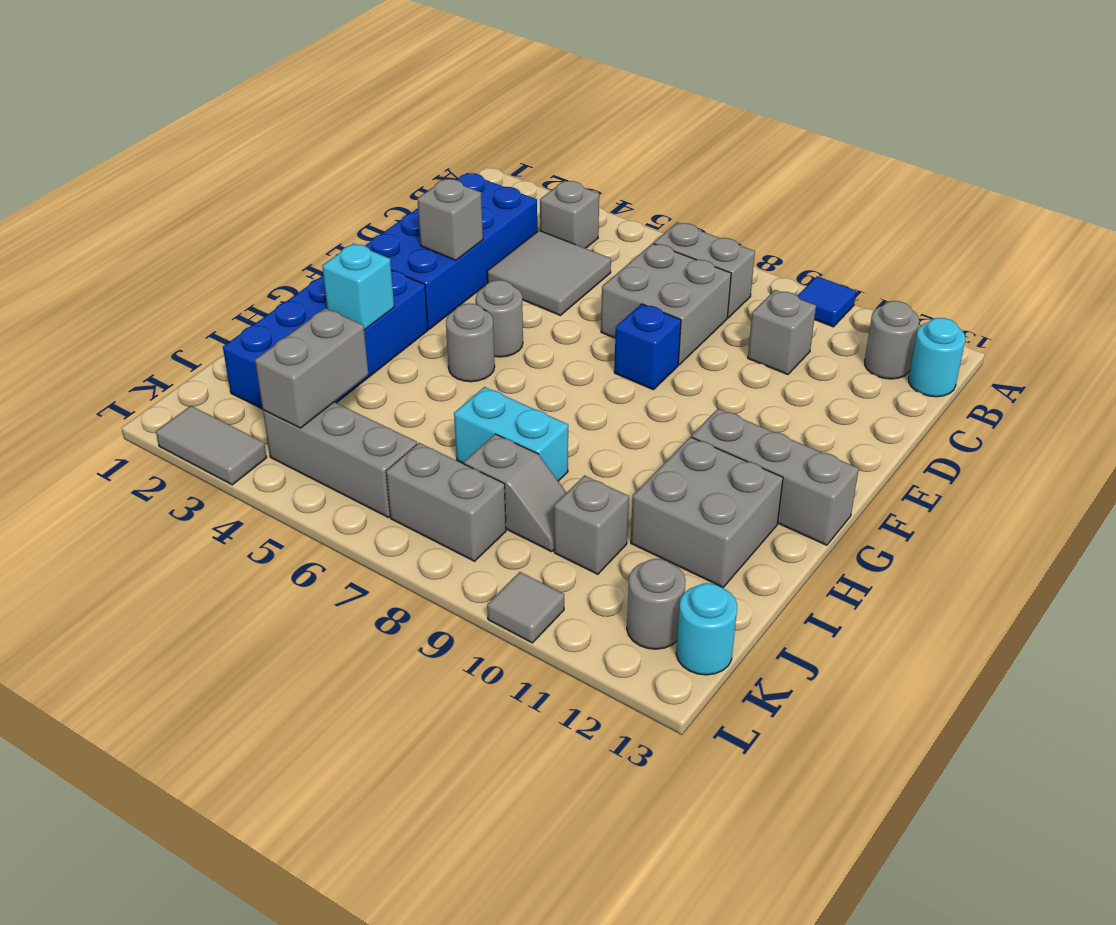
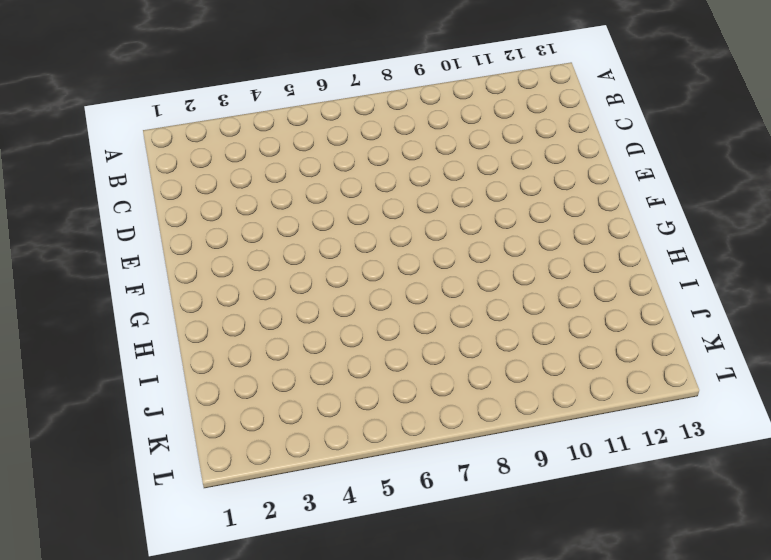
none -> blue 1x1 tile [797,276,856,327]
none -> grey 1x1 brick [540,181,599,248]
none -> grey 1x2 brick [654,222,755,318]

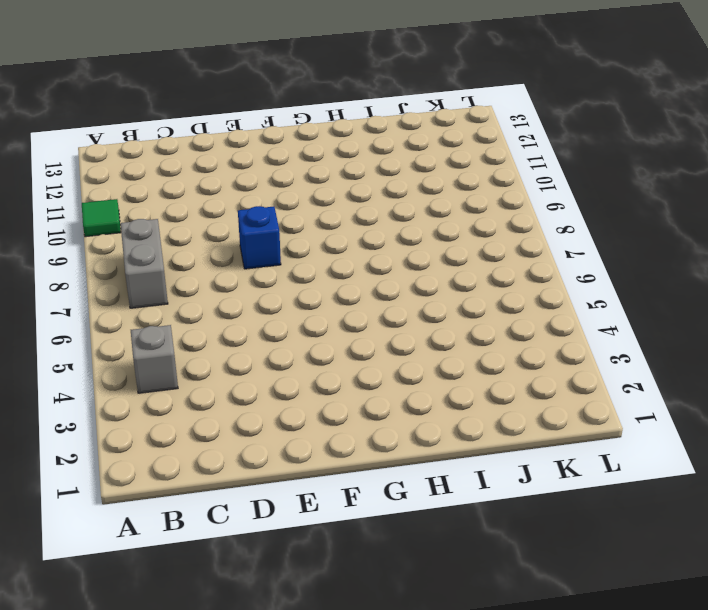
green 1x1 tile [82,199,121,237] -> blue 1x1 tile [797,276,856,327]
none -> grey 1x1 round brick [865,301,919,379]
none -> cyan 1x1 round brick [909,318,965,397]
none -> blue 2x4 brick [365,173,537,329]

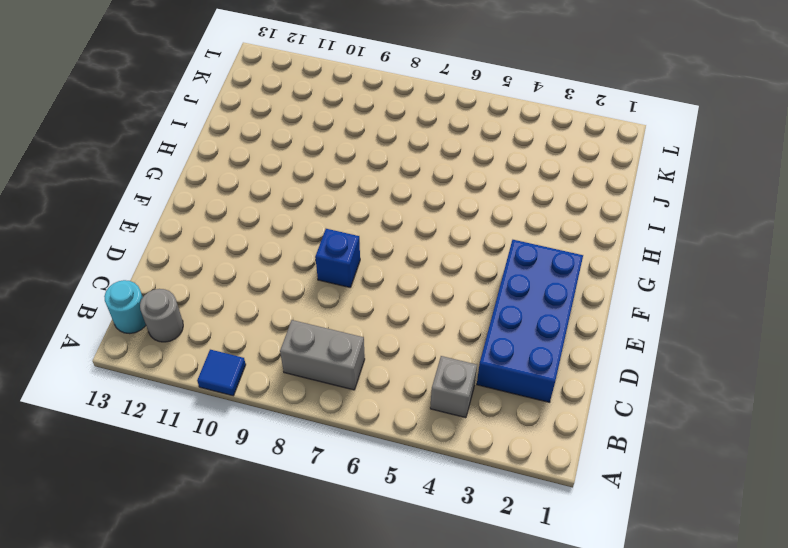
none -> grey 2x2 tile [487,231,611,315]
none -> grey 2x2 brick [601,243,731,365]
none -> grey 1x1 brick [748,290,816,375]

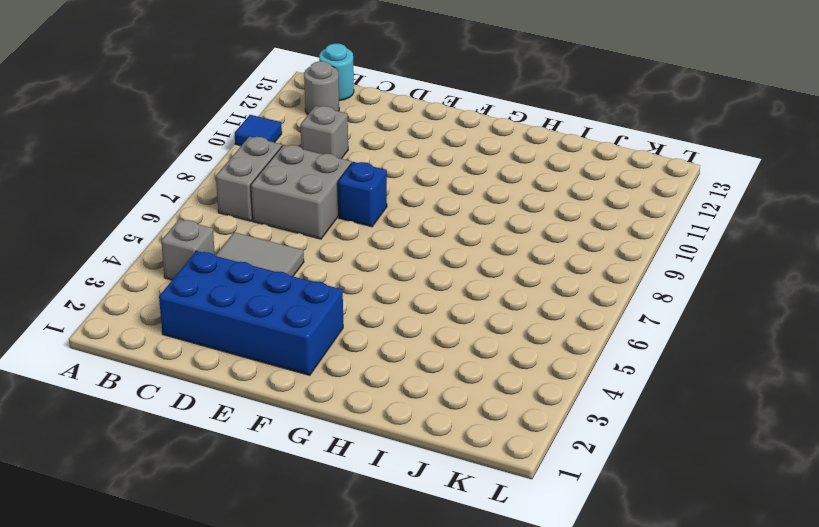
none -> grey 1x1 round brick [476,280,523,357]
none -> blue 2x4 brick [223,270,428,409]
none -> grey 1x1 round brick [446,304,495,382]

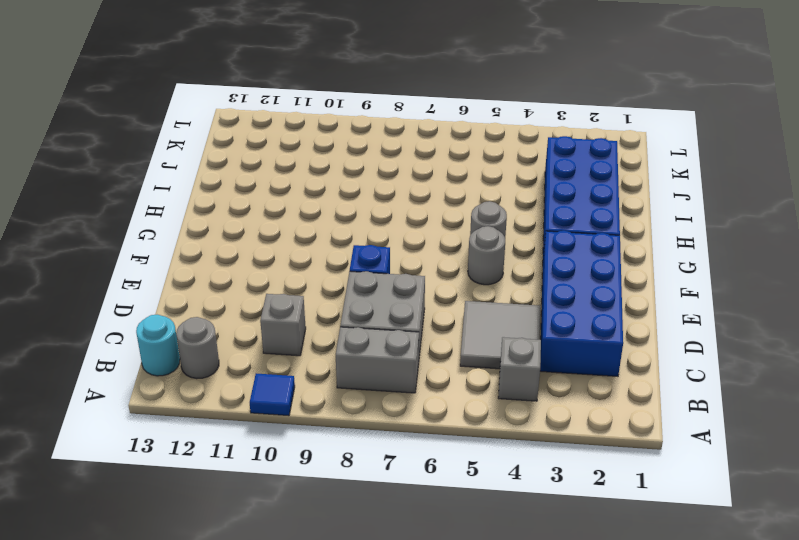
none -> grey 1x3 brick [692,409,859,545]
none -> grey 2x2 brick [631,437,783,587]
none -> cyan 1x2 brick [454,387,568,481]

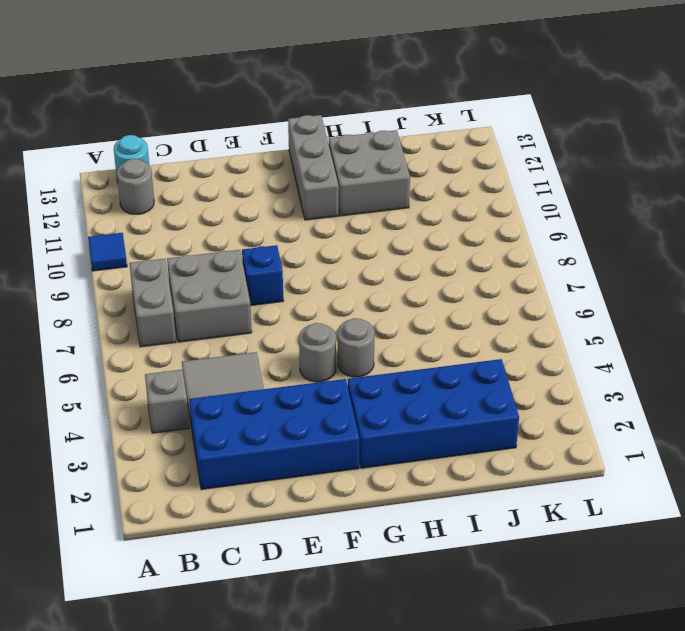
none -> grey 1x1 brick [748,290,816,375]
none -> cyan 1x2 brick [454,387,568,481]
none -> grey 1x2 slope [464,434,566,552]

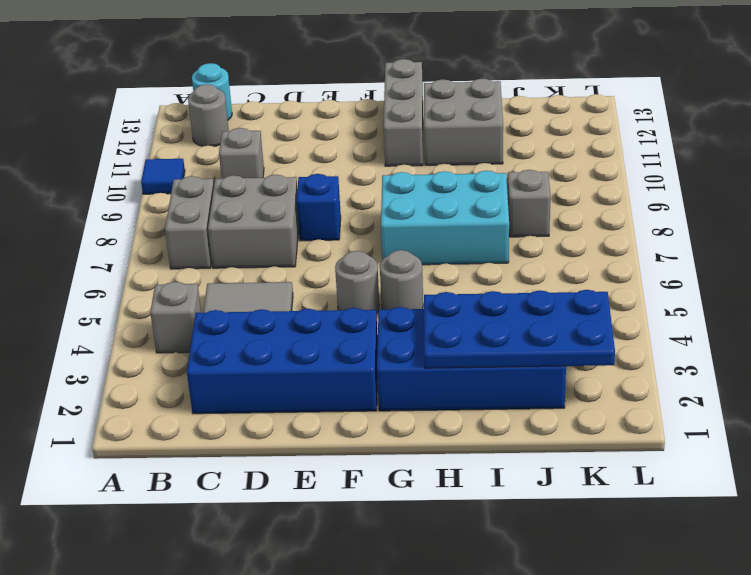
cyan 2x3 brick [381,171,509,265] -> cyan 1x2 brick [454,387,568,481]
blue 2x4 plate [424,290,615,368] -> cyan 1x1 brick [322,243,394,330]
none -> grey 1x1 brick [554,475,629,574]
none -> grey 1x3 brick [263,402,417,518]
none -> grey 1x2 brick [386,443,506,561]

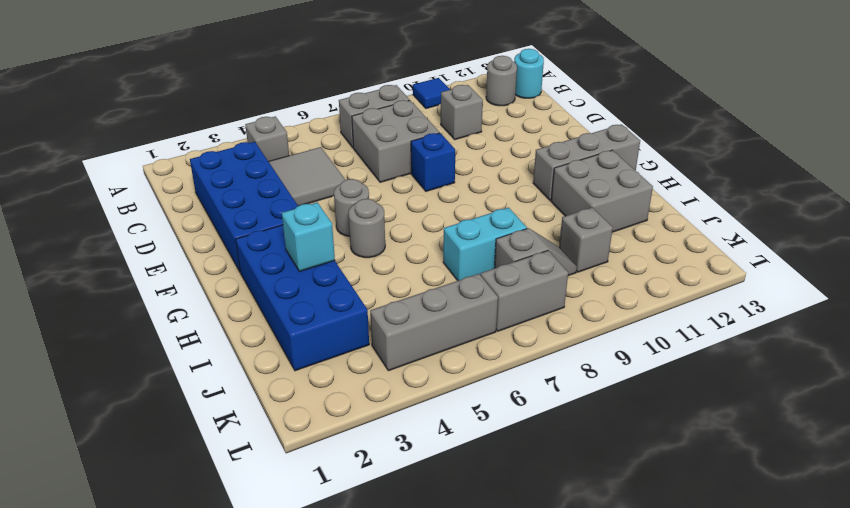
none -> grey 1x1 round brick [627,559,686,649]
none -> cyan 1x1 round brick [676,583,737,675]
none -> grey 1x2 tile [156,406,267,485]

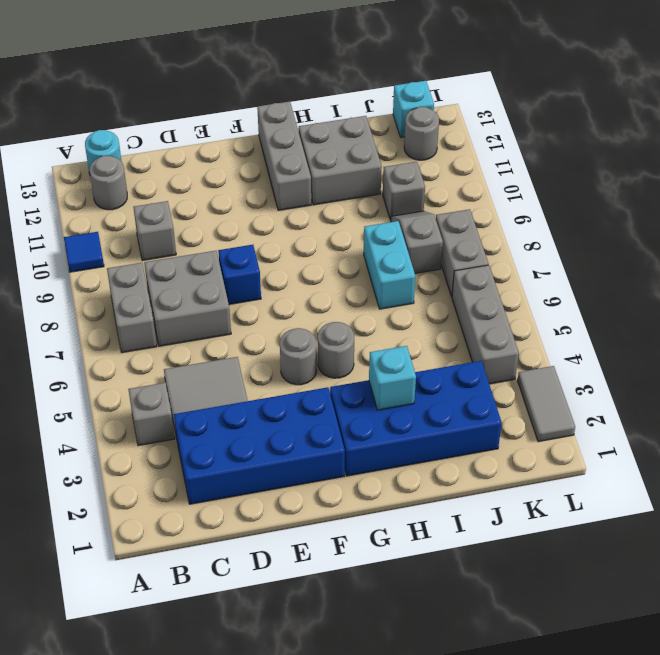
cyan 1x1 brick [393,81,434,137] -> cyan 1x1 round brick [676,583,737,675]
none -> grey 1x1 tile [487,572,564,643]
none -> grey 1x1 brick [417,179,483,260]
none -> grey 1x2 brick [255,308,369,428]

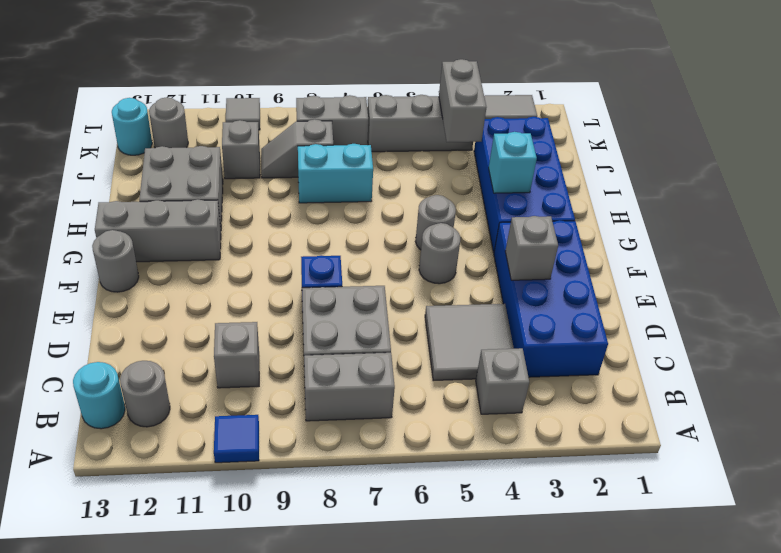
grey 1x1 round brick [92,230,139,292] -> none

